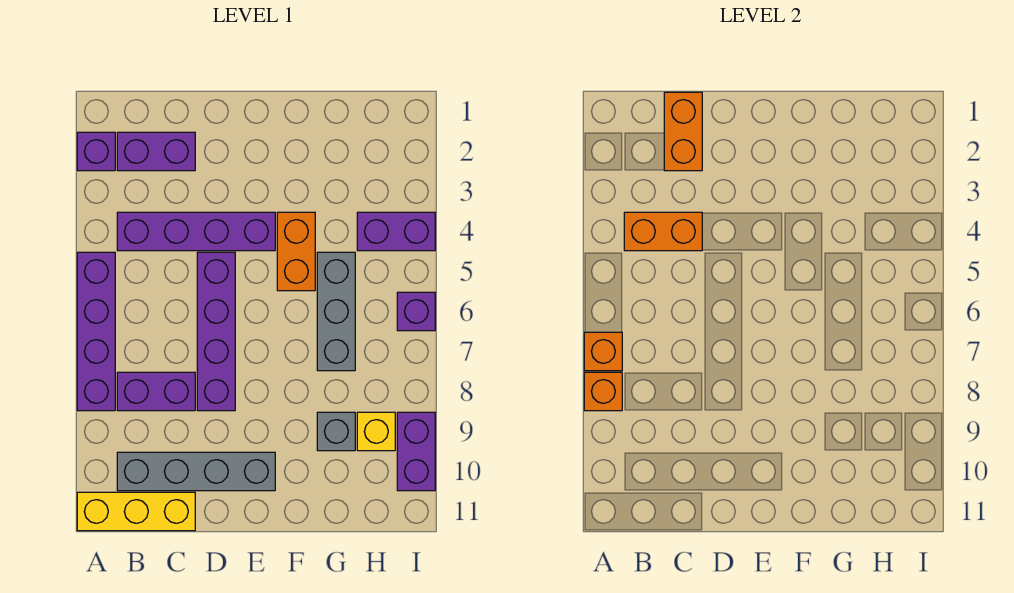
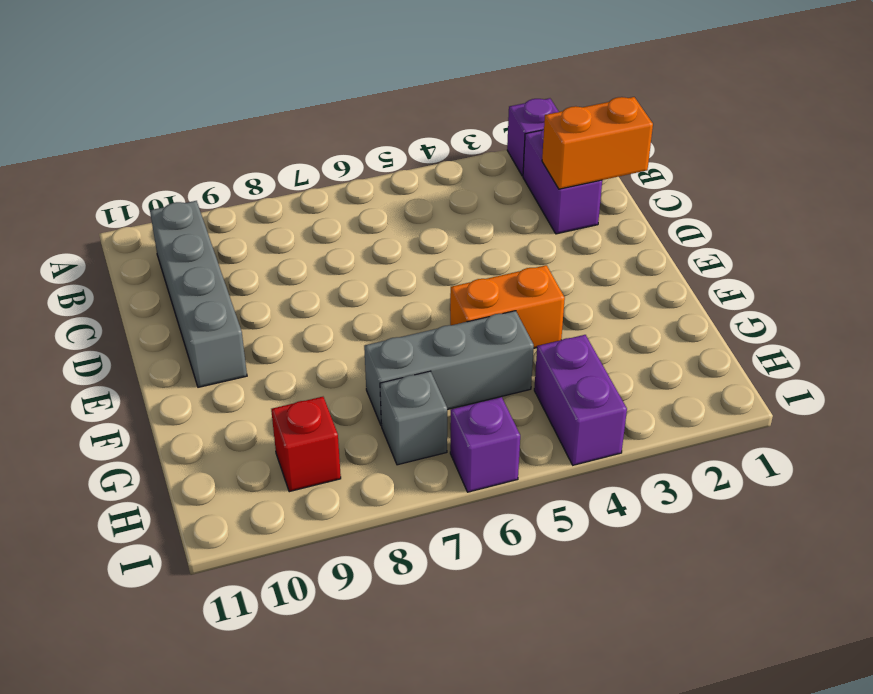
grey 1x1 brick [380,371,447,465] -> grey 1x1 brick moved to [317,412,355,451]
red 1x1 brick [271,397,341,492] -> yellow 1x1 brick [357,412,395,451]
none -> purple 1x4 brick [77,252,115,411]
none -> yellow 1x3 brick [77,492,195,531]
none -> purple 1x4 brick [117,212,275,251]

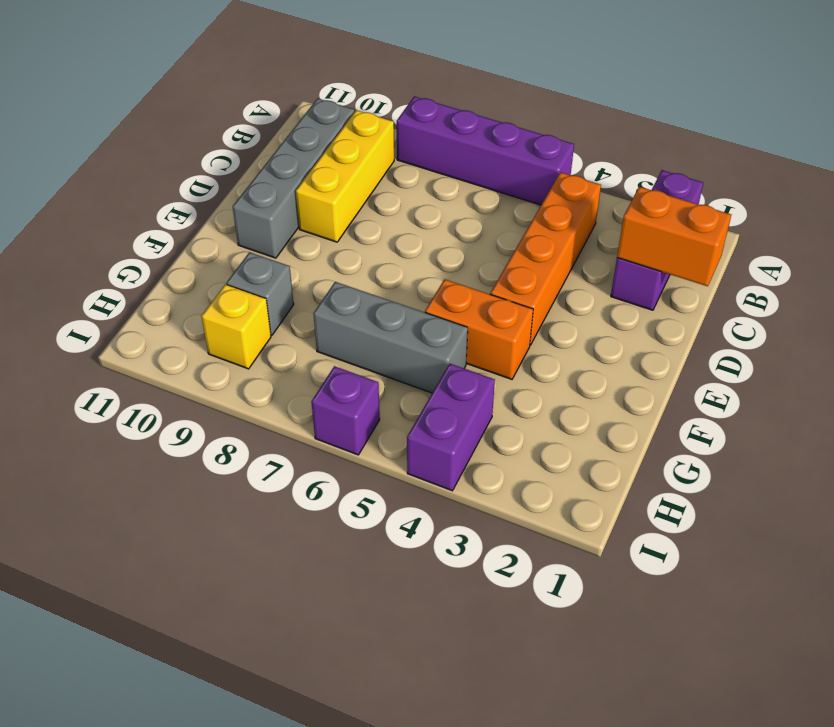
orange 1x4 brick [490,172,601,345] -> purple 1x4 brick [117,212,275,251]
yellow 1x3 brick [296,110,394,242] -> yellow 1x3 brick moved to [77,492,195,531]
none -> purple 1x2 brick [117,372,195,411]
none -> purple 1x4 brick [197,252,235,411]
none -> purple 1x2 brick [397,412,435,491]

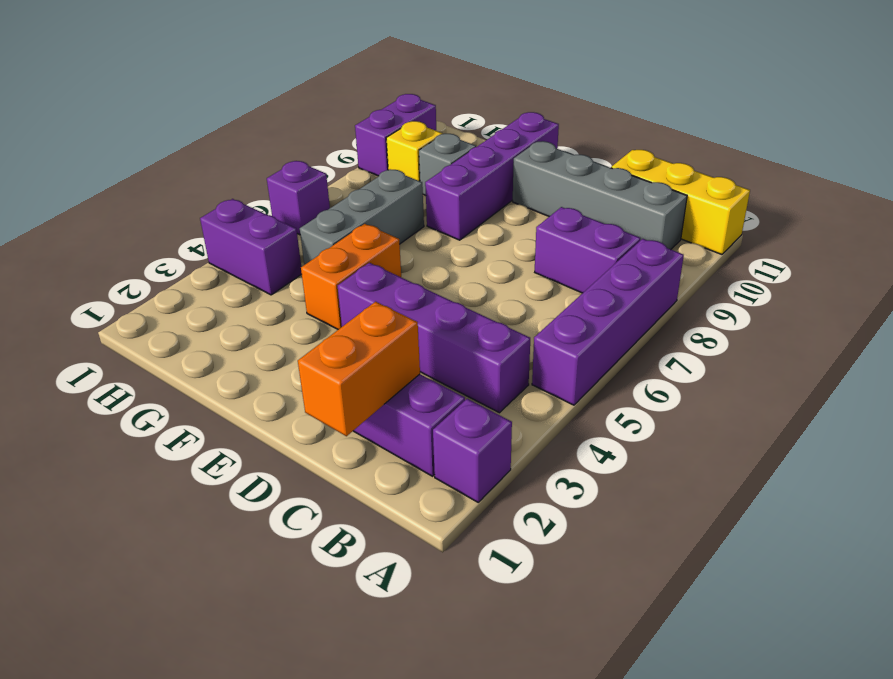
purple 1x4 brick [425,112,559,240] -> purple 1x4 brick moved to [197,252,235,411]
none -> orange 1x1 brick [584,332,622,371]
none -> orange 1x1 brick [584,372,622,411]
none -> orange 1x2 brick [624,212,702,251]

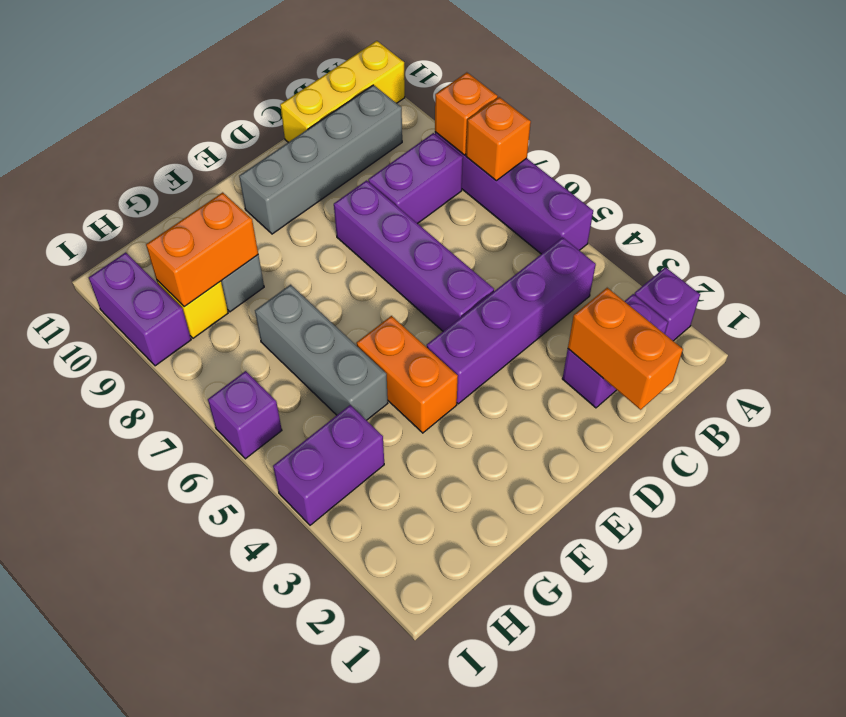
orange 1x2 brick [146,192,258,307] -> orange 1x2 brick moved to [624,212,702,251]

